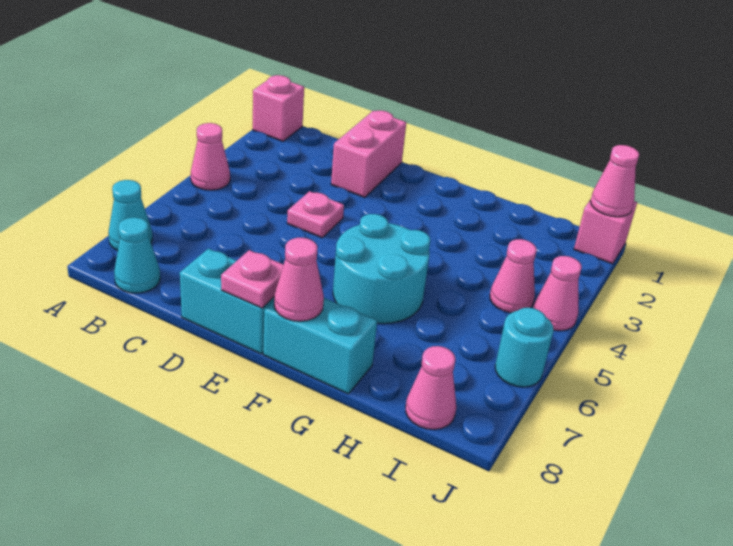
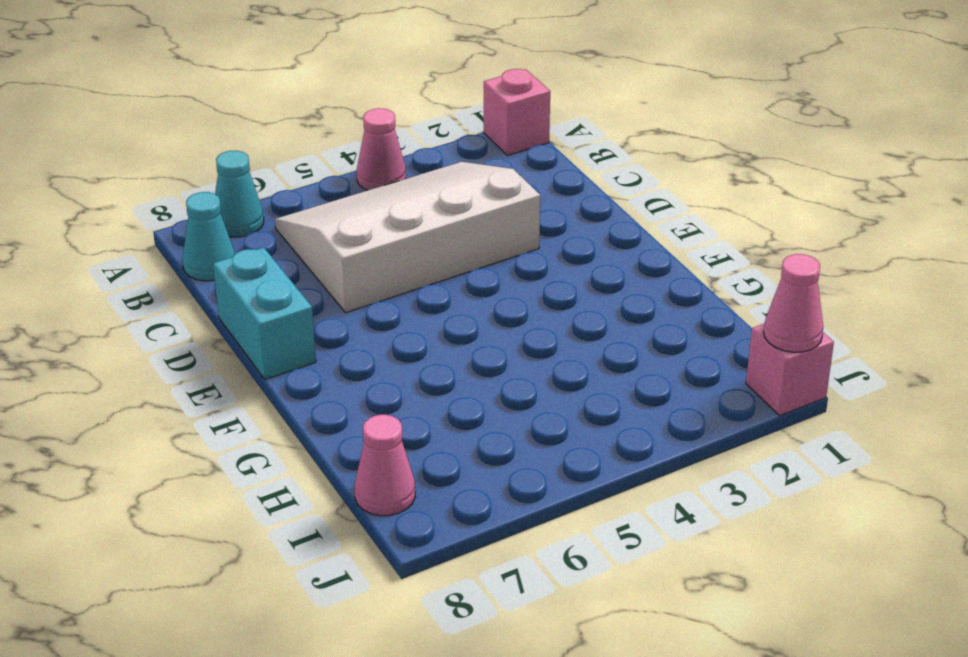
white 3x4 slope [275,162,540,313] -> pink 1x1 plate [287,191,344,238]
none -> pink 1x2 brick [331,111,406,197]
none -> cyan 2x2 round brick [333,214,430,324]
none -> cyan 1x2 brick [263,298,377,394]

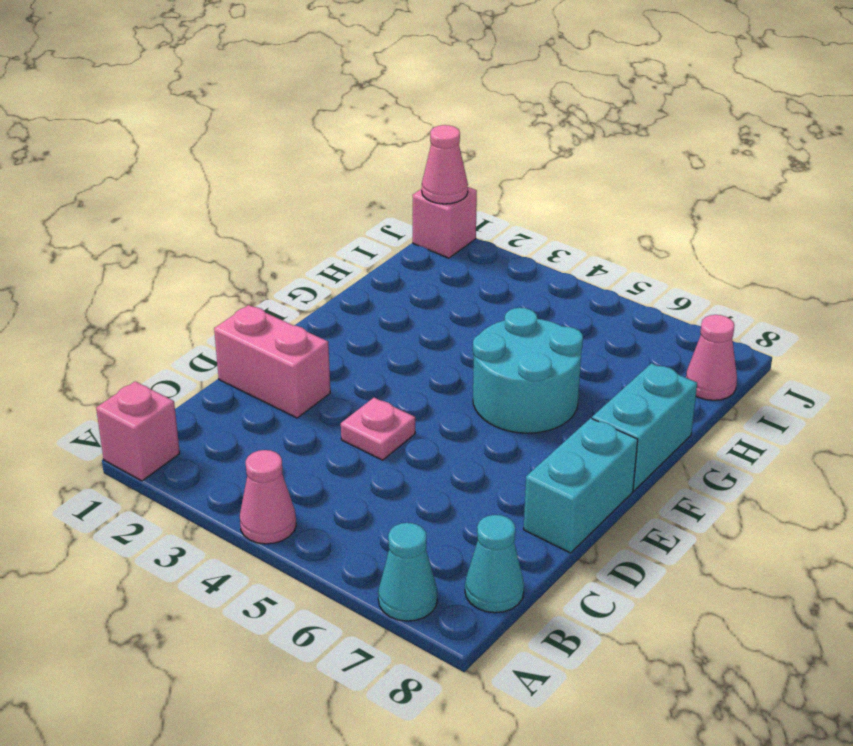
none -> pink 1x1 cone [490,239,537,313]
none -> pink 1x1 cone [533,256,582,331]
none -> cyan 1x1 round brick [495,308,554,387]

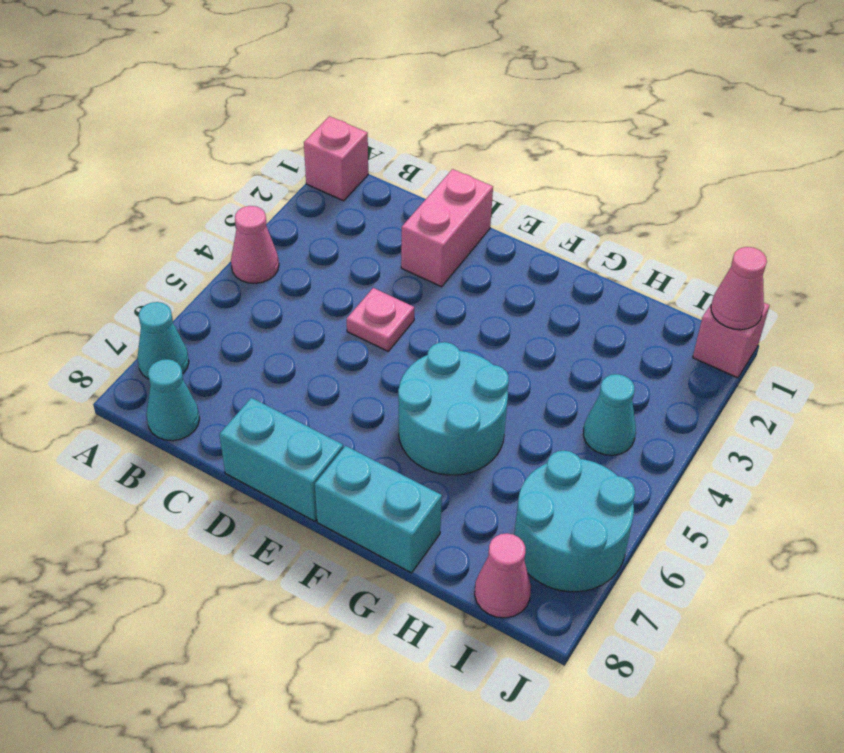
cyan 1x1 cone [583,374,636,455] -> pink 1x1 cone [490,239,537,313]
cyan 2x2 round brick [514,450,635,592] -> cyan 1x1 round brick [495,308,554,387]
none -> pink 1x1 cone [533,256,582,331]
none -> pink 1x1 plate [221,250,284,308]
none -> pink 1x1 cone [274,238,324,321]

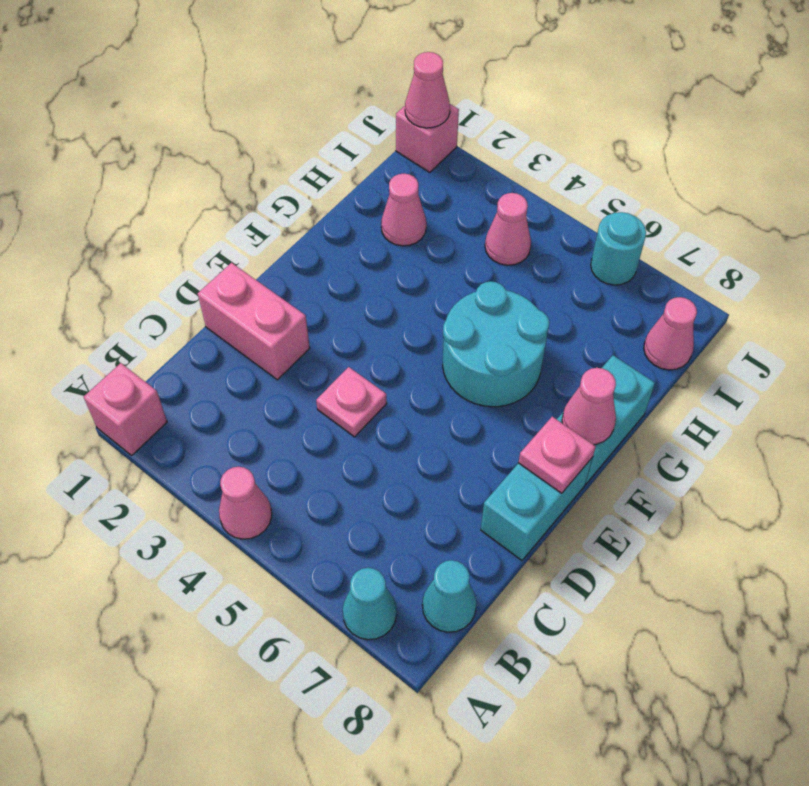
pink 1x1 cone [381,174,426,246] -> pink 1x1 cone moved to [533,256,582,331]

